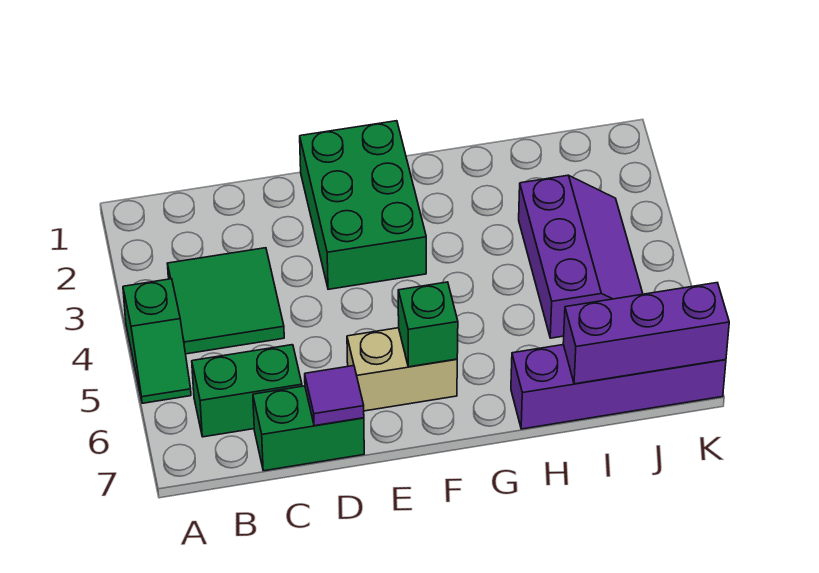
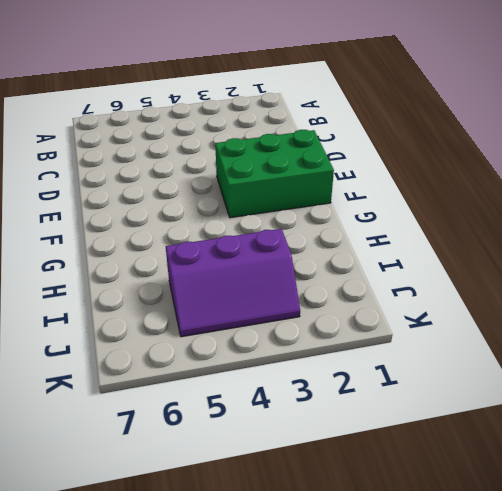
none -> green 1x2 slope [123,279,191,403]
none -> green 2x2 tile [167,248,284,354]

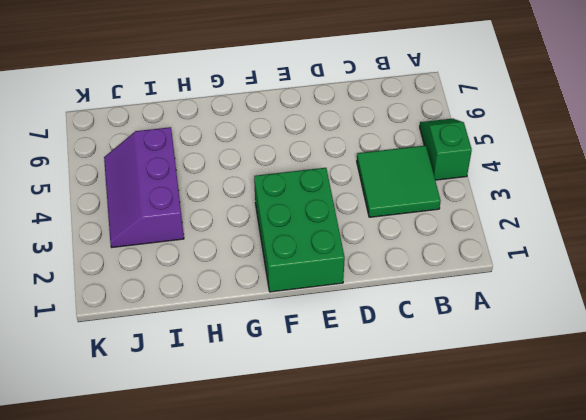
none -> green 1x2 brick [192,345,302,437]
none -> green 1x2 brick [253,386,364,471]

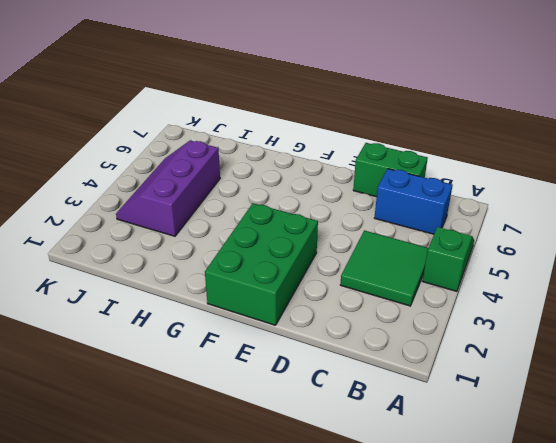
blue 1x2 brick [374,169,453,234] -> green 1x2 brick [192,345,302,437]
none -> tan 1x2 brick [347,328,457,411]
none -> purple 1x4 brick [511,345,726,429]

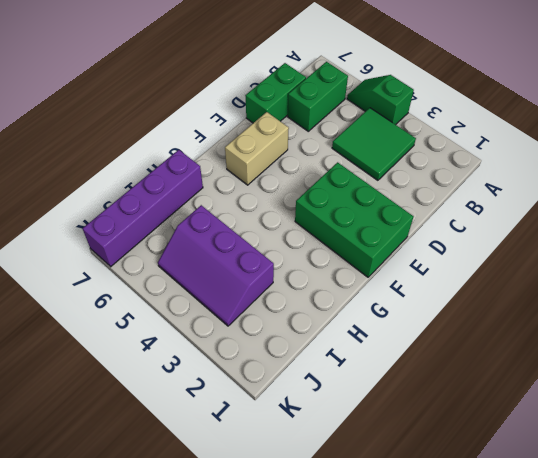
none -> purple 1x1 tile [305,366,364,426]
none -> green 1x1 brick [398,282,458,367]

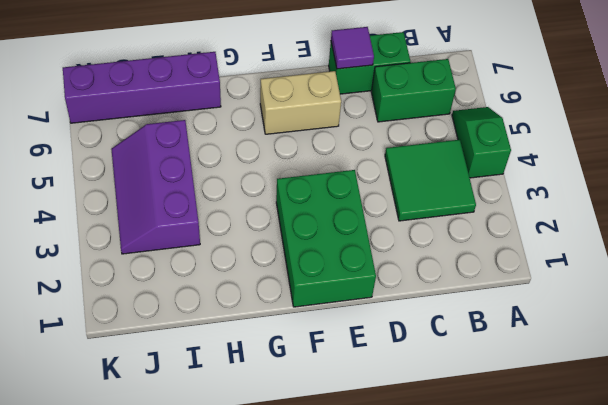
none -> green 1x1 brick [398,282,458,367]
none -> purple 1x3 brick [563,283,729,384]

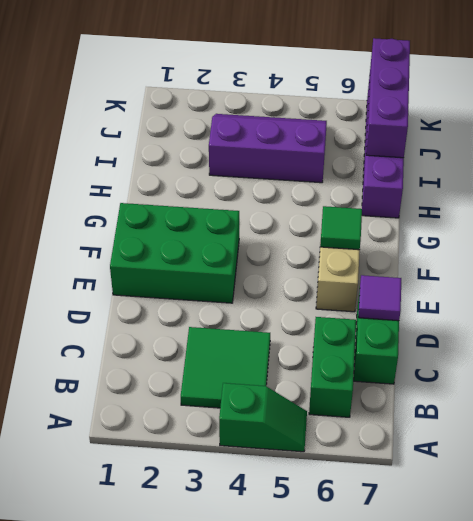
green 1x1 tile [320,206,362,250] -> green 1x1 brick [398,282,458,367]

